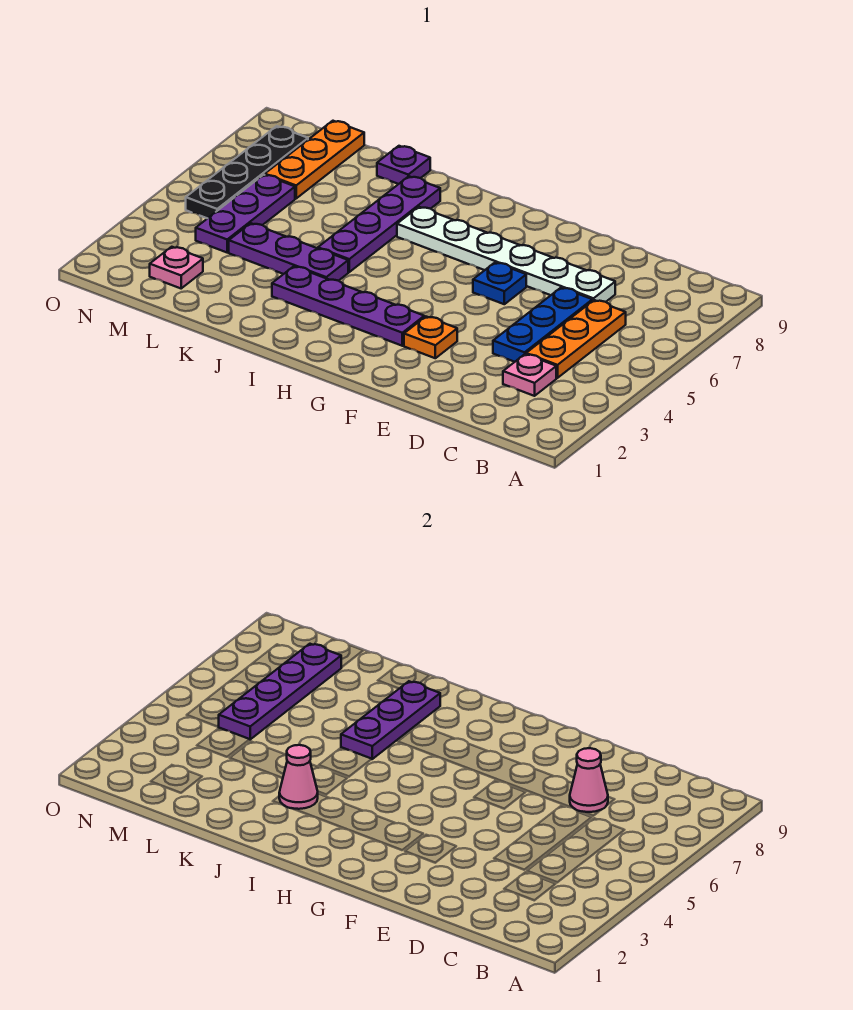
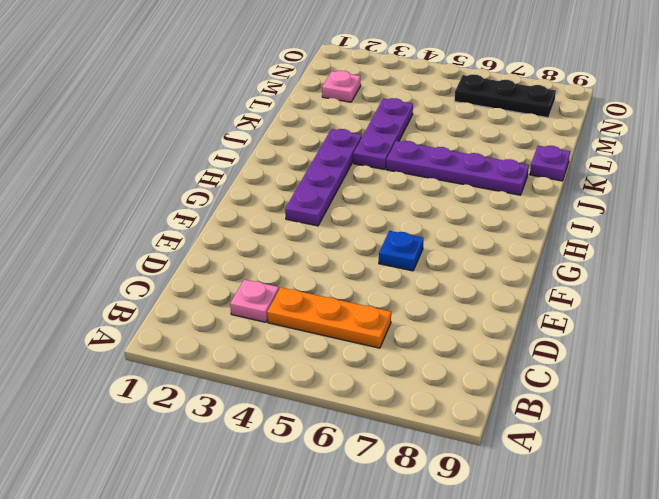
black 1x3 plate [455,74,556,118] -> black 1x4 plate [186,126,308,218]
none -> blue 1x3 plate [493,288,592,362]
none -> white 1x6 plate [397,207,615,302]
none -> orange 1x1 plate [404,317,457,358]

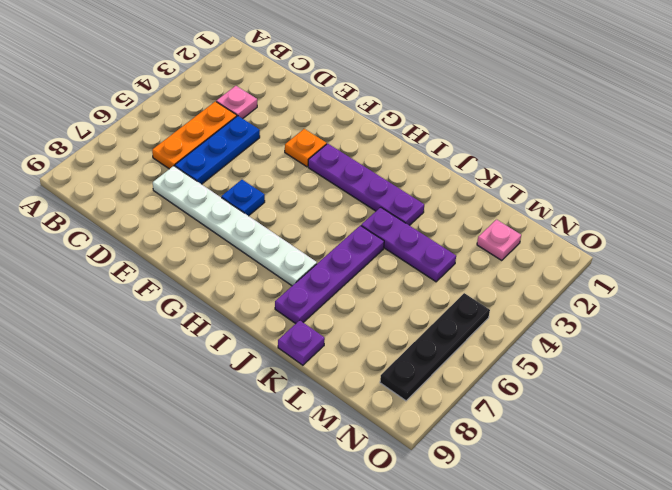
none -> purple 1x3 plate [196,175,295,252]
none -> orange 1x3 plate [265,121,364,198]
none -> pink 1x1 cone [570,748,608,812]

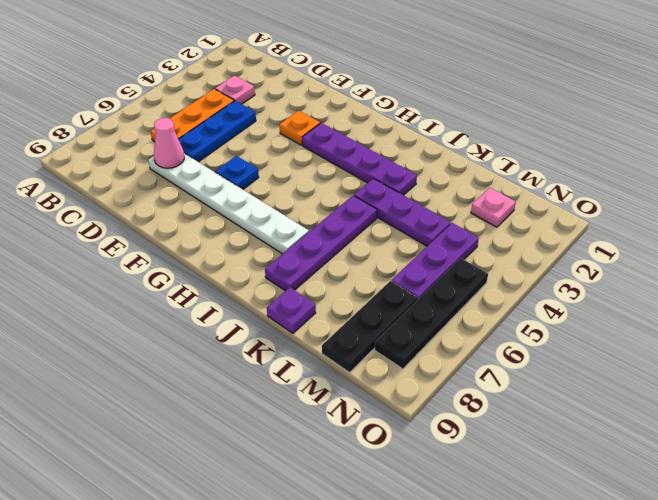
black 1x3 plate [322,281,418,372] -> orange 1x3 plate [265,121,364,198]
none -> pink 1x1 cone [279,745,318,809]
none -> purple 1x3 plate [341,681,440,759]
none -> purple 1x4 plate [218,644,341,739]

